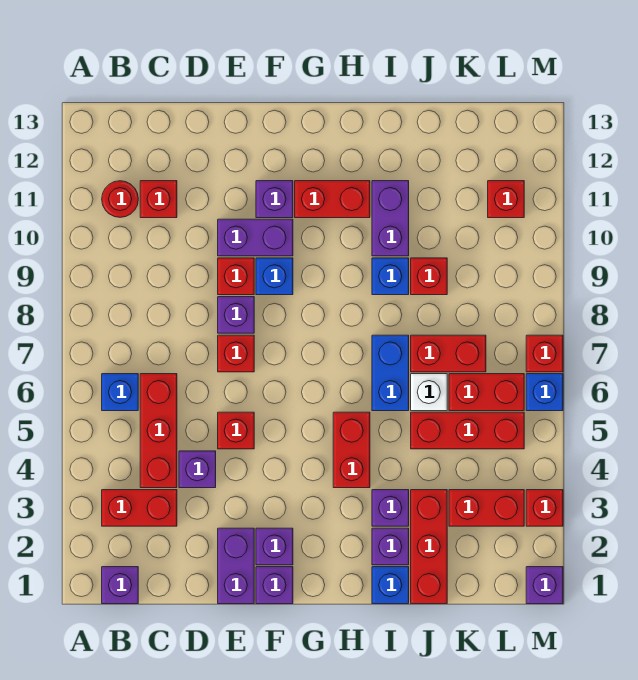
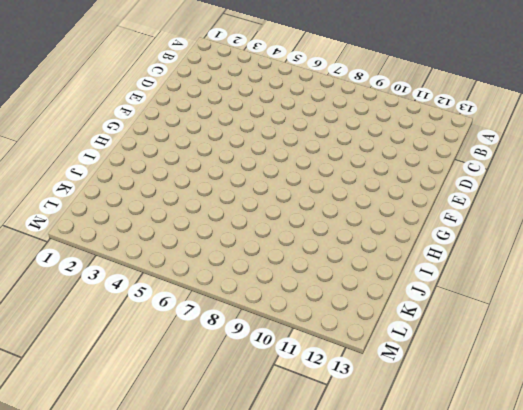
none -> purple 1x1 brick [102,567,138,604]
none -> red 1x2 brick [102,490,177,526]
none -> blue 1x1 brick [102,374,138,411]
none -> red 1x1 round brick [102,181,138,217]

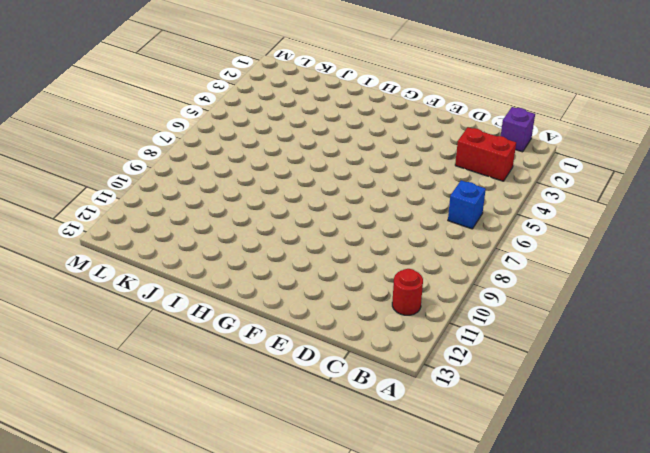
none -> red 1x3 brick [140,374,177,488]
none -> red 1x1 brick [140,181,177,218]
none -> purple 1x1 brick [179,451,216,488]
none -> purple 1x2 brick [218,528,254,604]

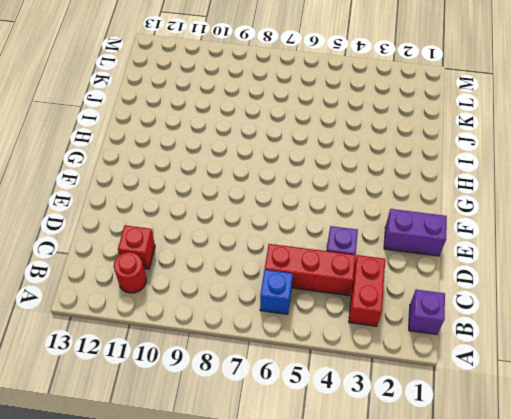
none -> red 1x1 brick [218,412,254,449]
none -> red 1x1 brick [218,335,254,372]
none -> purple 1x1 brick [218,297,254,333]
none -> red 1x1 brick [218,258,254,295]

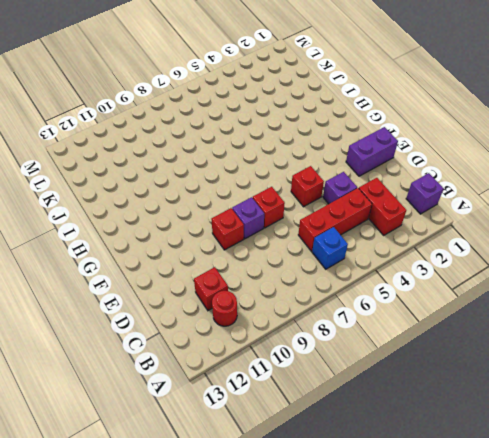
none -> purple 1x2 brick [218,219,293,256]
none -> purple 1x1 brick [256,567,293,604]
none -> purple 1x1 brick [256,528,293,565]
none -> blue 1x1 brick [256,258,293,295]

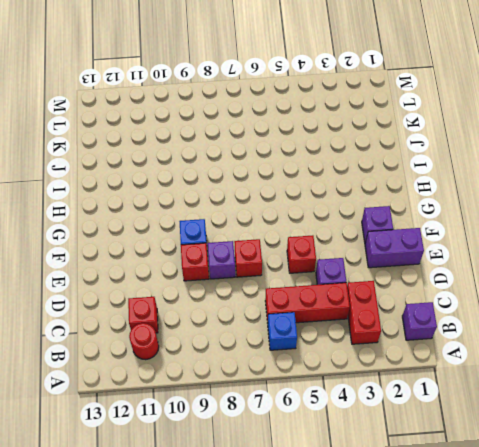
none -> purple 1x2 brick [218,219,293,256]
none -> purple 1x1 brick [256,567,293,604]
none -> purple 1x1 brick [256,181,293,218]
none -> red 1x2 brick [295,181,370,218]

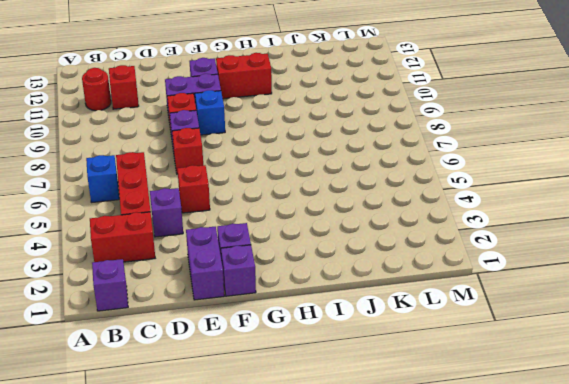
none -> red 1x2 brick [333,412,370,488]
none -> blue 1x1 brick [372,567,409,604]
none -> purple 1x1 brick [372,528,409,565]
none -> purple 1x1 brick [372,490,409,526]

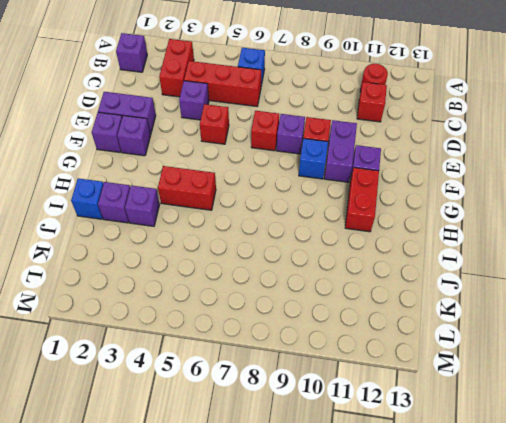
none -> blue 1x2 brick [372,335,409,411]
none -> blue 1x1 brick [372,258,409,295]
none -> purple 1x2 brick [372,181,409,256]
none -> red 1x3 brick [411,490,447,604]

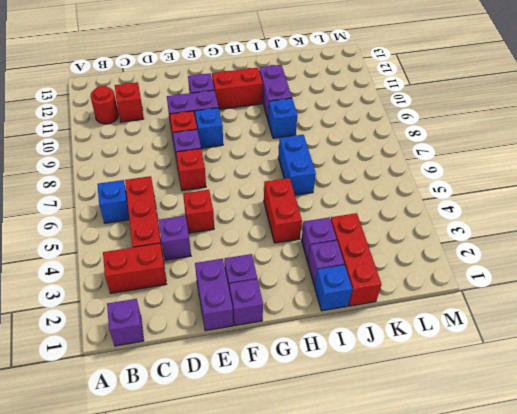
none -> red 1x3 brick [411,412,524,449]
none -> white 1x1 brick [411,374,447,411]
none -> red 1x2 brick [411,335,486,372]
none -> red 1x1 brick [411,258,447,295]

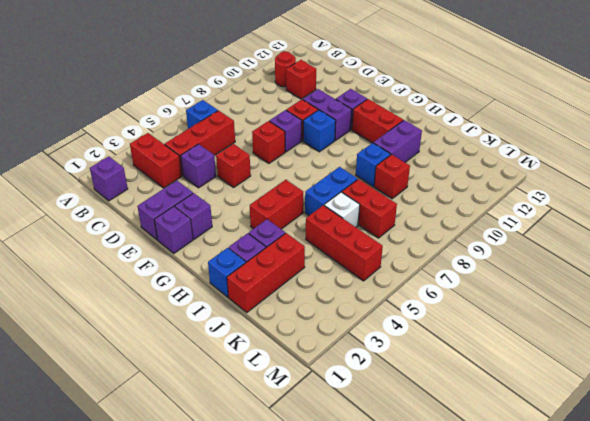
none -> red 1x2 brick [449,490,524,526]
none -> red 1x2 brick [449,374,524,411]
none -> red 1x1 brick [488,181,524,218]
none -> purple 1x1 brick [526,567,563,604]

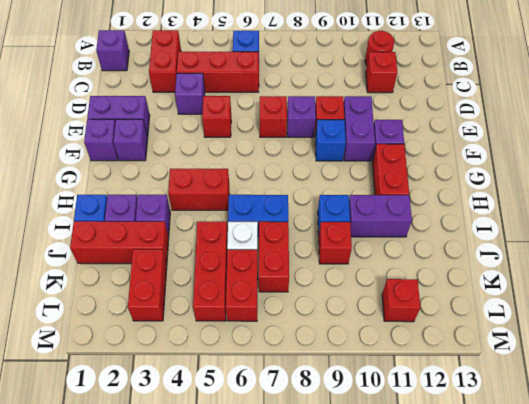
none -> purple 1x1 brick [526,567,563,604]
none -> red 1x1 brick [526,490,563,526]
none -> blue 1x1 brick [526,374,563,411]
none -> red 1x1 brick [526,335,563,372]

